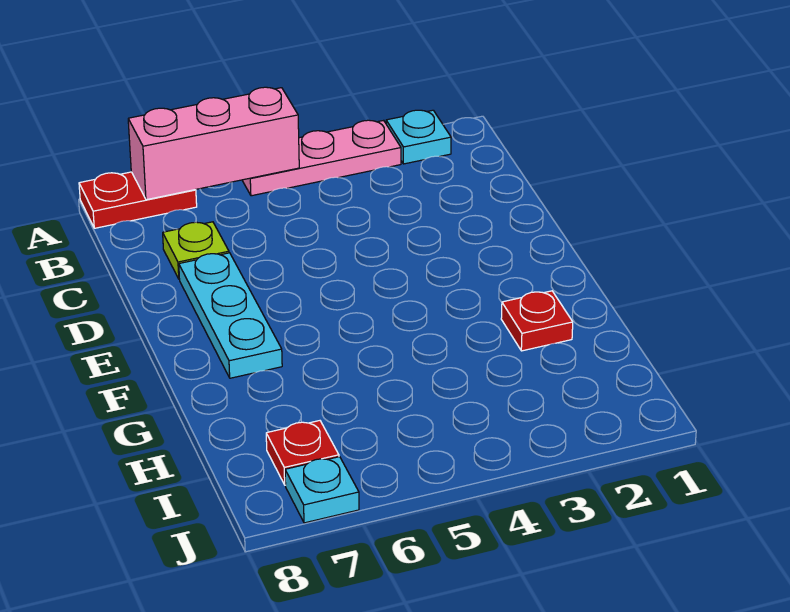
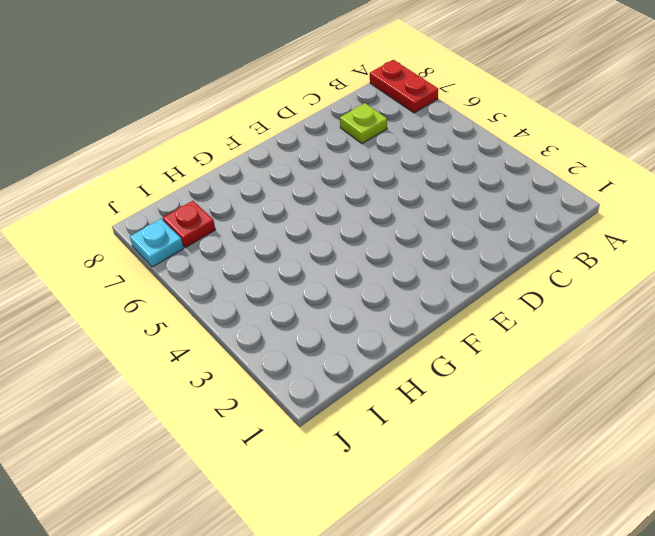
none -> cyan 1x1 plate [386,110,451,164]
none -> pink 1x3 plate [242,120,401,196]

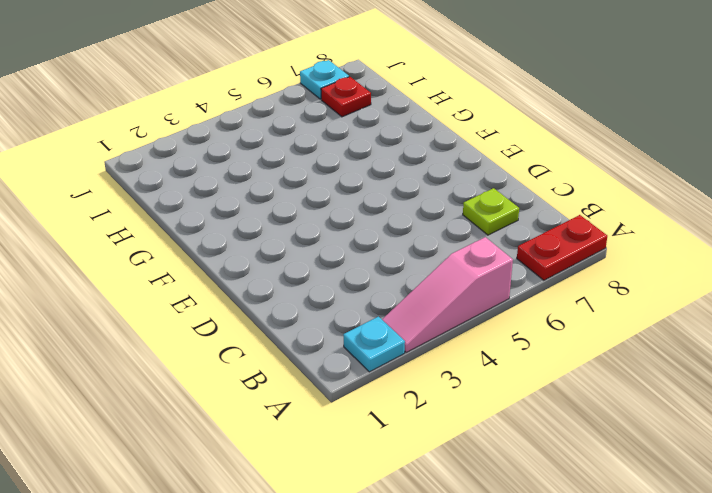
pink 1x3 slope [382,237,513,352] -> pink 1x3 plate [242,120,401,196]
none -> cyan 1x3 plate [179,253,282,378]
none -> red 1x1 plate [501,291,573,351]

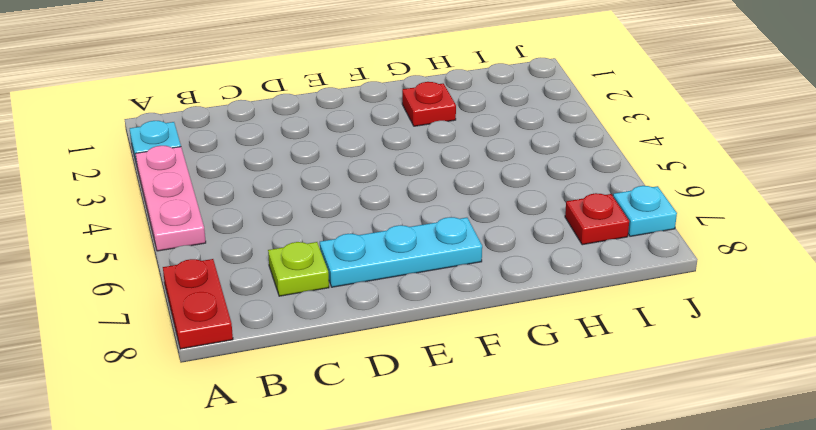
none -> pink 1x3 brick [128,87,299,200]

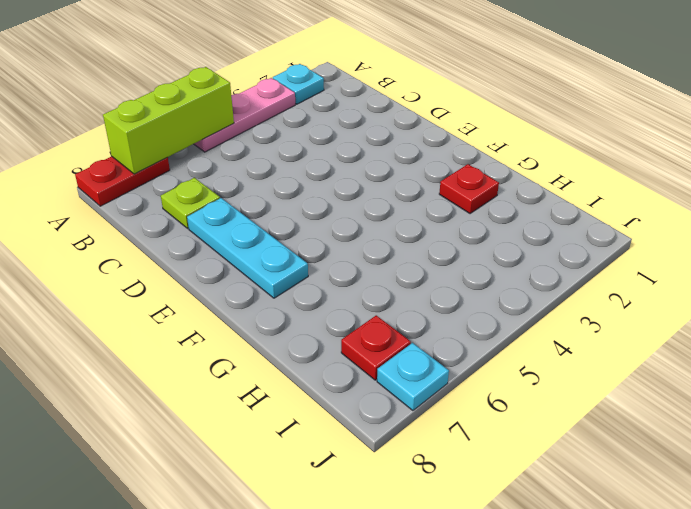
lime 1x3 brick [103,67,234,174] -> pink 1x3 brick [128,87,299,200]

